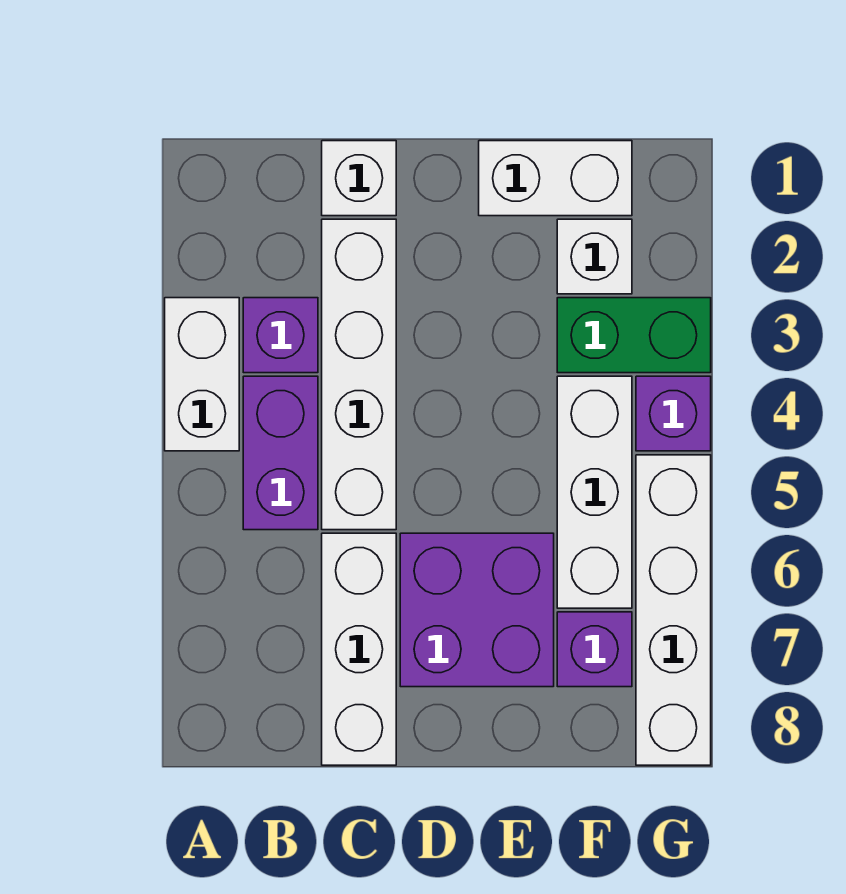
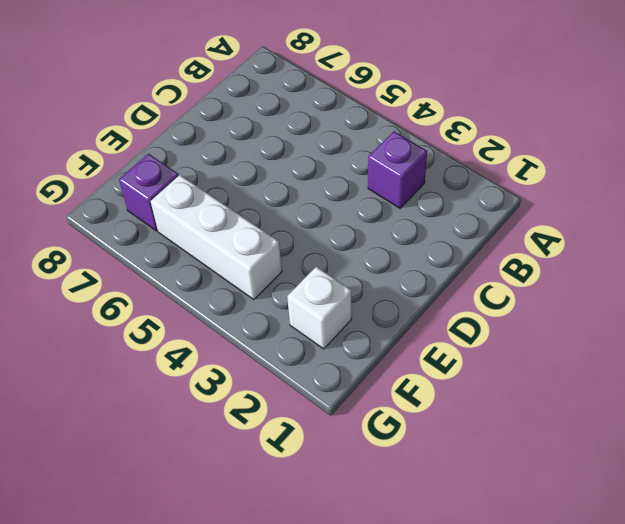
none -> white 1x2 brick [165,298,239,451]
none -> purple 1x2 brick [243,376,318,530]
none -> white 1x1 brick [322,141,396,216]

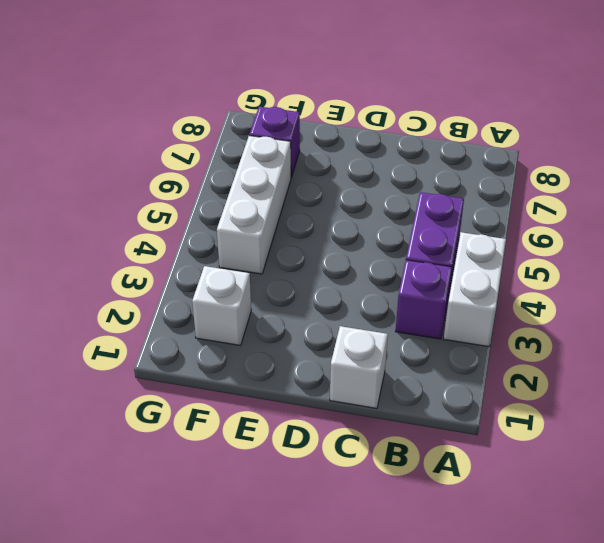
none -> white 1x4 brick [322,219,396,530]
none -> white 1x3 brick [322,533,396,765]
none -> purple 2x2 brick [400,533,554,687]

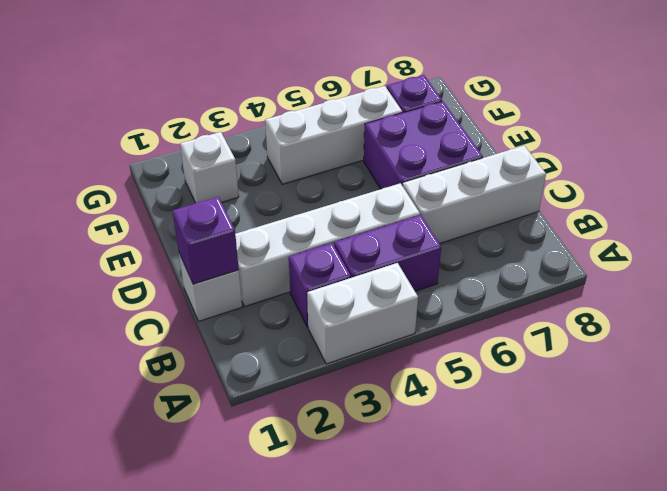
purple 1x1 brick [172,197,239,284] -> purple 1x1 brick moved to [636,376,711,451]
none -> white 1x2 brick [479,141,632,216]
none -> green 1x2 brick [557,298,711,373]
none -> white 1x4 brick [636,455,711,765]

